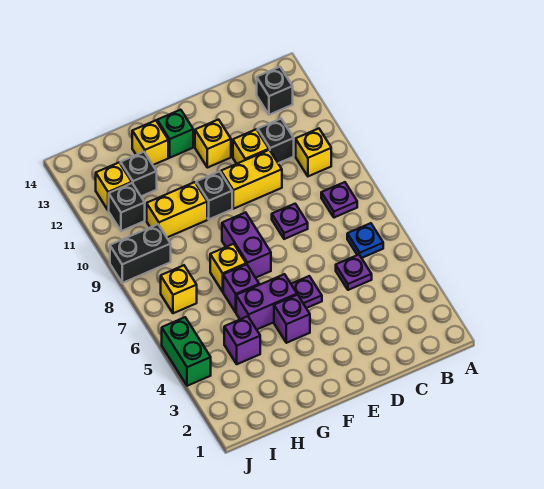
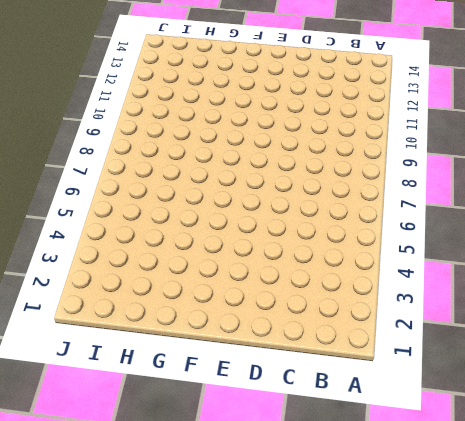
none -> blue 1x1 plate [347,223,383,258]
none -> purple 1x1 plate [321,182,357,218]
none -> yellow 1x1 brick [296,129,331,176]

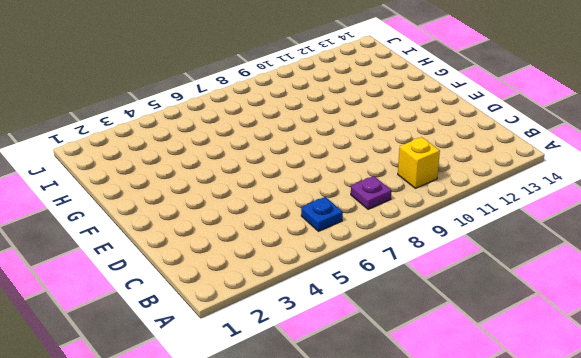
none -> black 1x1 brick [257,67,293,115]
none -> purple 1x1 plate [336,255,372,290]
none -> black 1x1 brick [258,119,294,163]

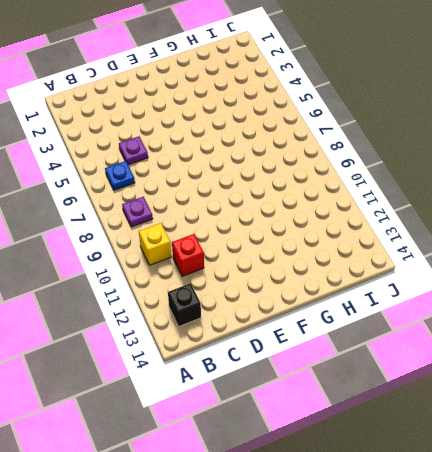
red 1x1 brick [172,234,204,276] -> black 1x1 brick [258,119,294,163]
none -> purple 1x1 plate [272,204,308,239]
none -> yellow 1x2 brick [221,150,282,209]
none -> yellow 1x1 brick [233,129,269,164]

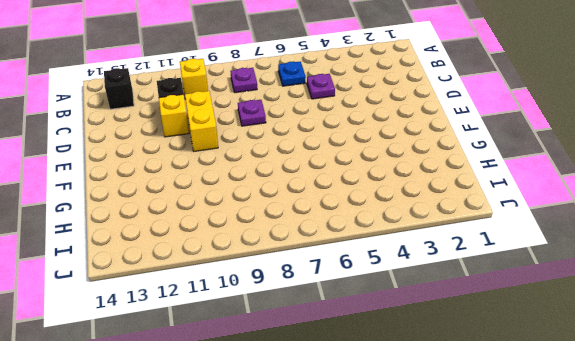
none -> purple 1x1 plate [291,276,322,308]
none -> yellow 1x1 brick [195,120,231,168]
none -> purple 1x1 brick [274,295,310,343]

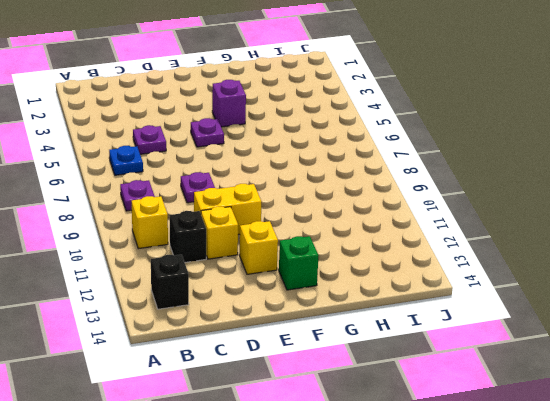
none -> purple 1x2 brick [236,274,297,330]
none -> purple 1x2 brick [222,212,271,278]
none -> black 1x1 brick [196,171,232,219]

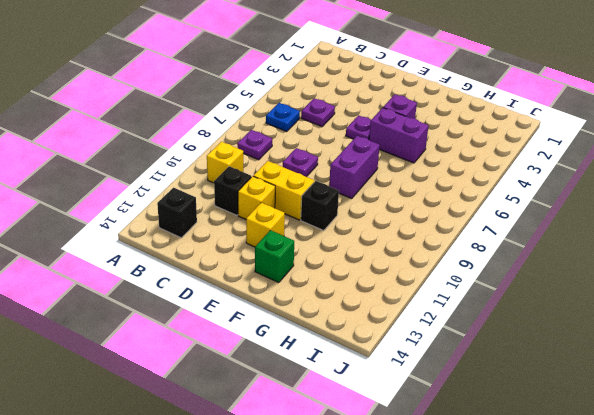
none -> purple 1x1 brick [223,264,259,312]
none -> yellow 1x1 brick [210,244,246,292]
none -> yellow 1x2 brick [147,182,207,237]

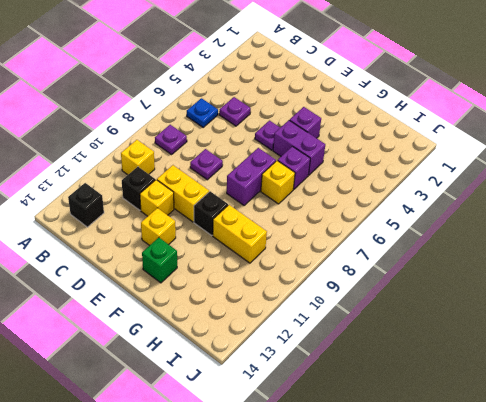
none -> yellow 1x1 brick [132,120,168,165]
none -> purple 1x1 brick [224,316,260,364]
none -> black 1x1 brick [121,152,157,196]

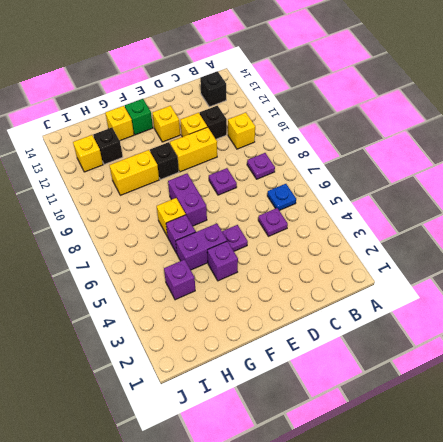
none -> yellow 1x1 brick [161,265,197,313]
none -> black 1x2 brick [110,224,171,283]
none -> black 1x1 brick [109,183,145,231]

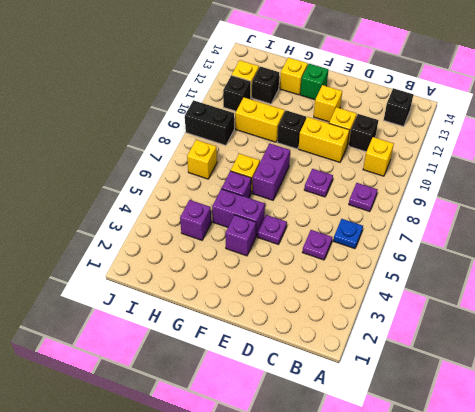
none -> green 1x2 brick [162,317,211,386]

